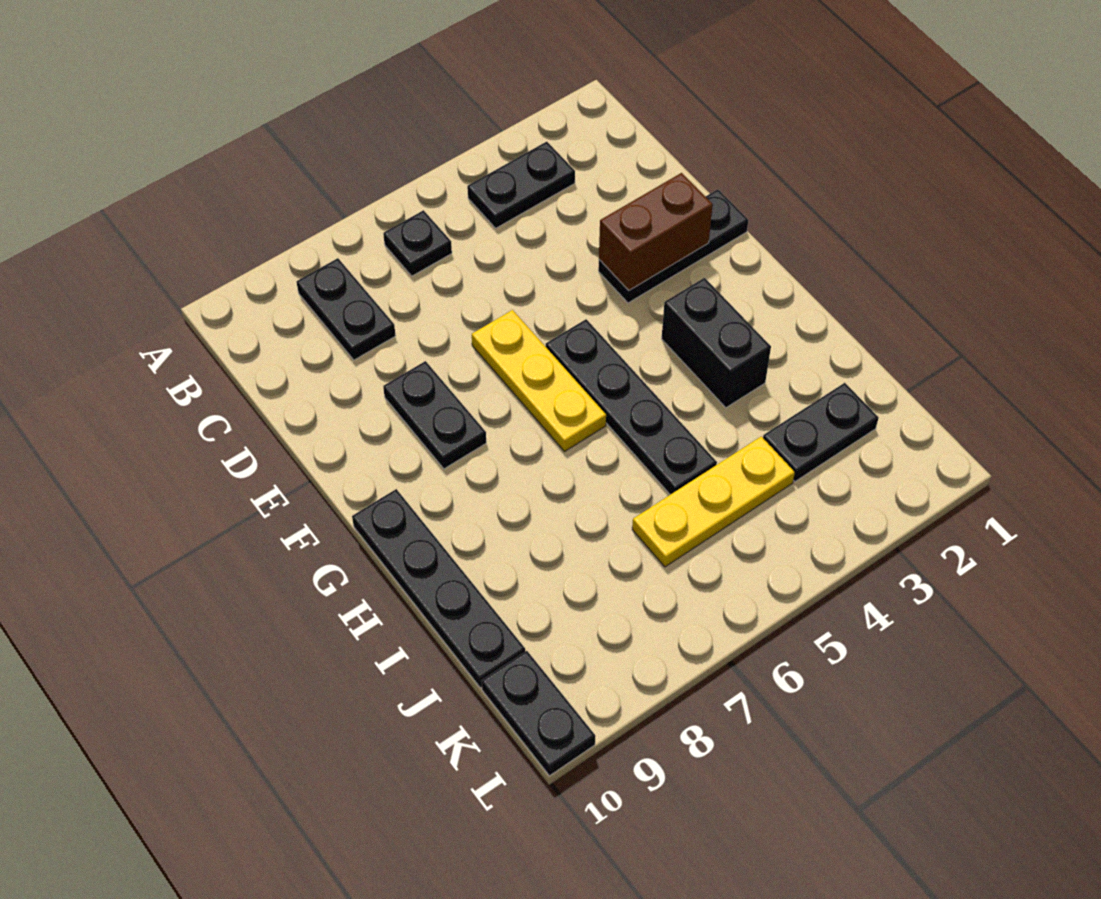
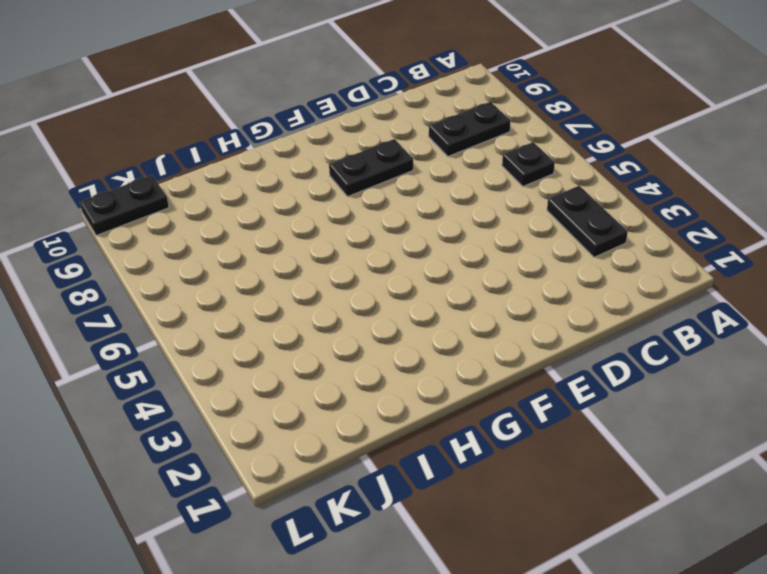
none -> black 1x3 plate [598,189,748,303]
none -> yellow 1x3 plate [472,310,606,452]
none -> black 1x4 plate [546,319,717,495]

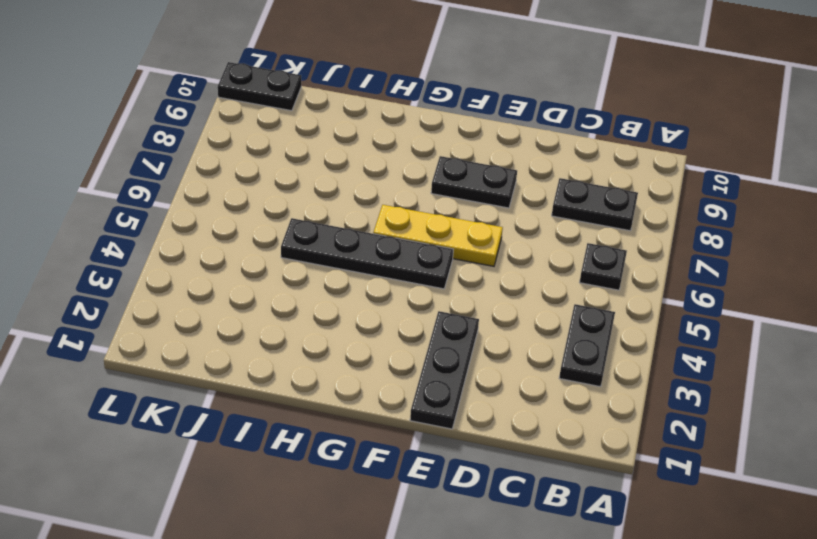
none -> black 1x2 brick [661,278,771,408]
none -> black 1x4 plate [352,489,525,688]
none -> black 1x2 plate [763,383,879,482]

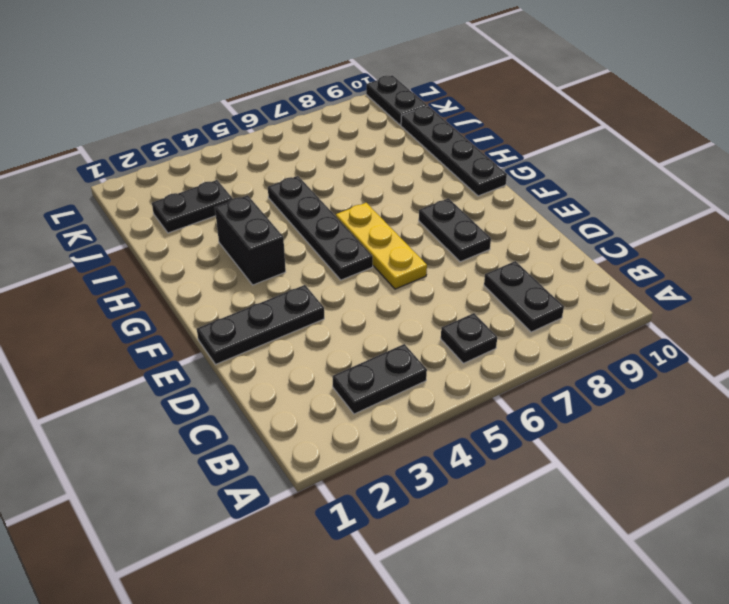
none -> yellow 1x3 plate [632,436,795,567]
none -> brown 1x2 brick [599,173,713,290]

